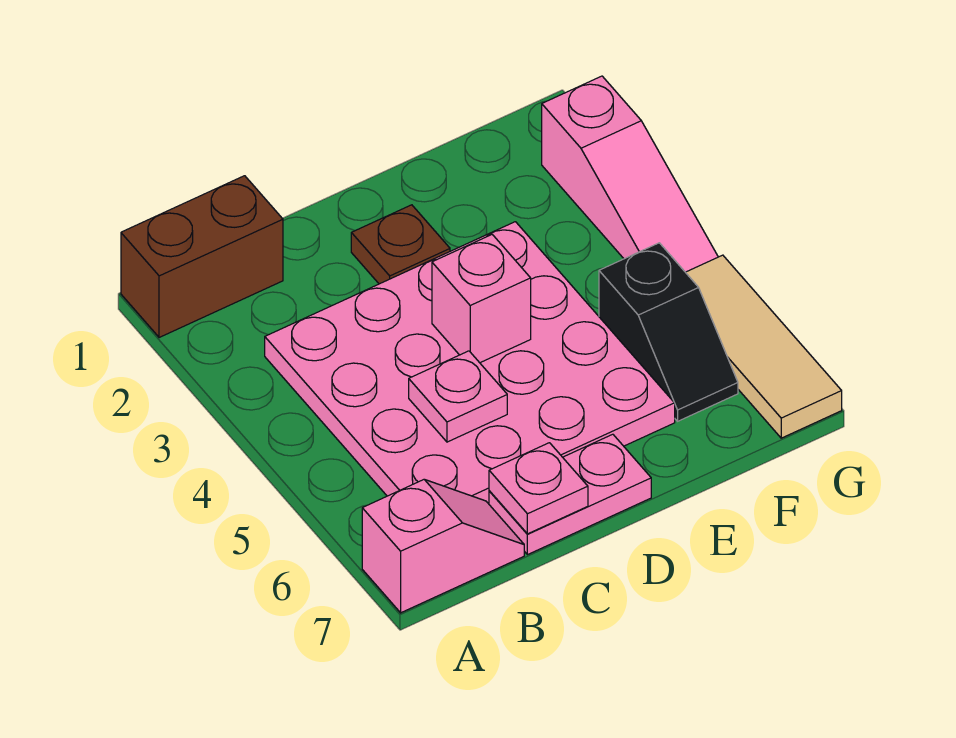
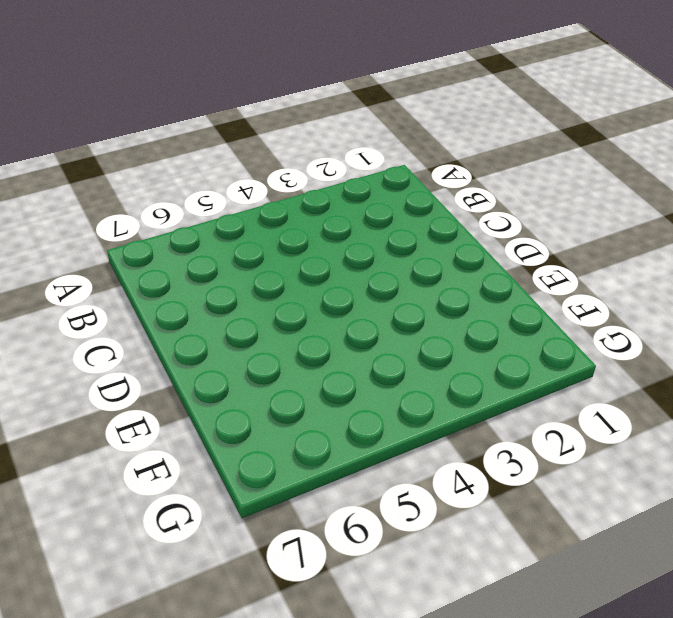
none -> brown 1x2 brick [121,176,283,338]
none -> pink 1x2 slope [362,480,524,613]

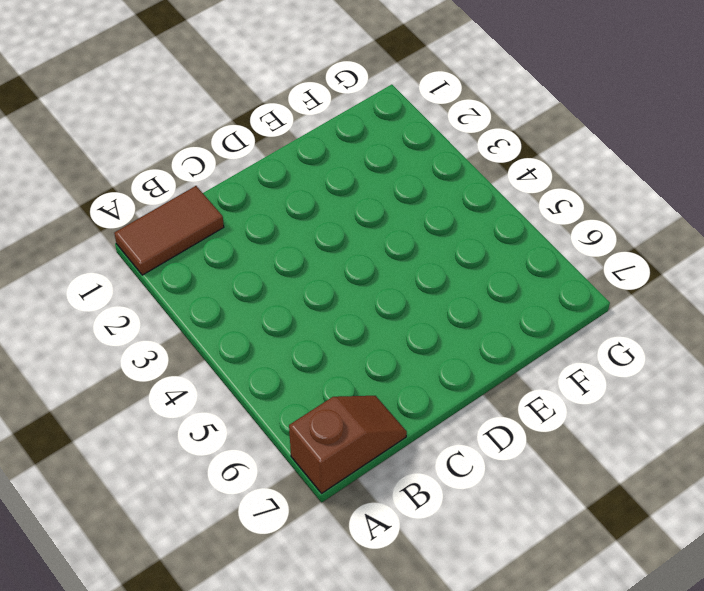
brown 1x2 tile [114,186,224,275] -> brown 1x2 brick [121,176,283,338]
brown 1x2 slope [289,396,407,493] -> pink 1x2 slope [362,480,524,613]
none -> pink 4x4 plate [265,222,675,504]
none -> pink 1x2 plate [489,434,651,555]

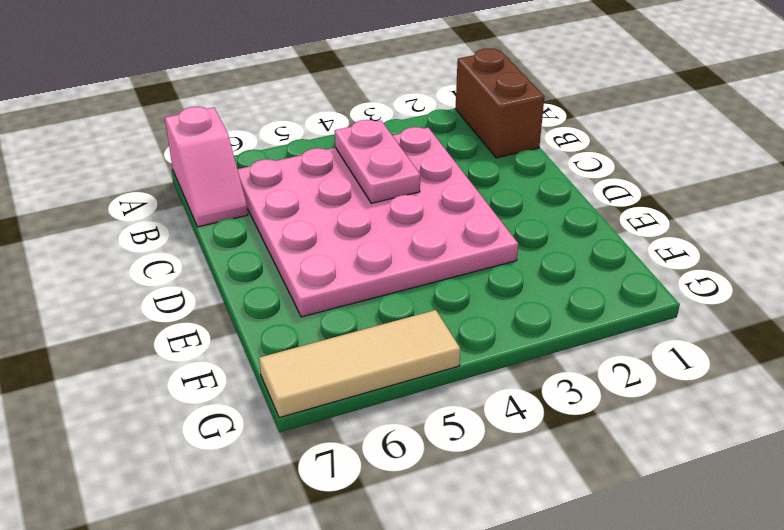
pink 1x2 plate [335,120,420,203] -> pink 1x2 plate moved to [489,434,651,555]
none -> brown 1x1 plate [351,205,450,284]
none -> black 1x2 slope [599,243,738,421]

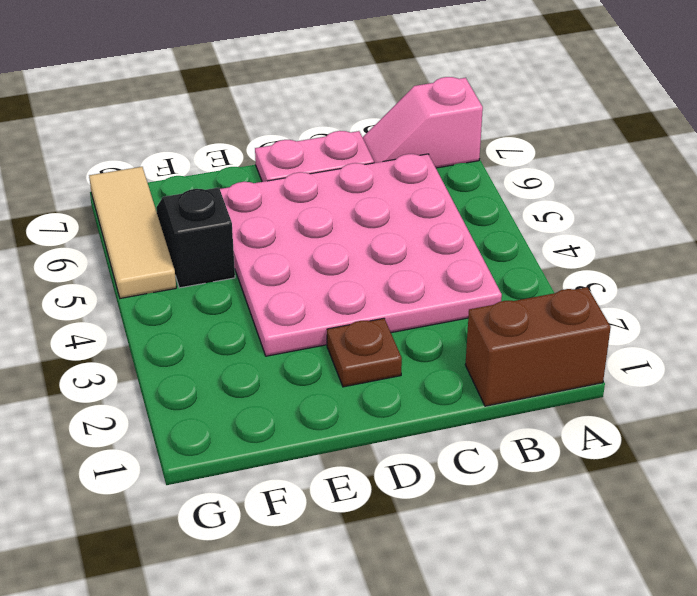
none -> pink 1x3 slope [542,76,718,272]
none -> pink 1x1 plate [409,351,507,442]

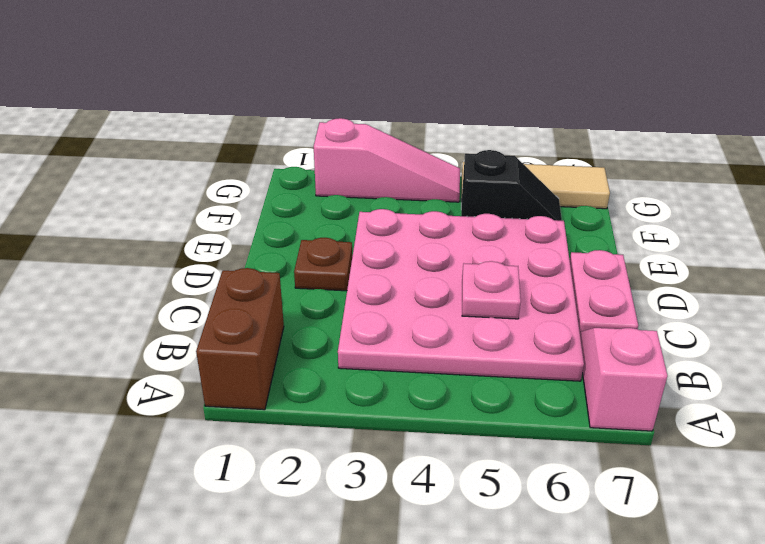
none -> pink 1x1 plate [489,443,588,534]
none -> pink 1x1 brick [432,235,531,363]

